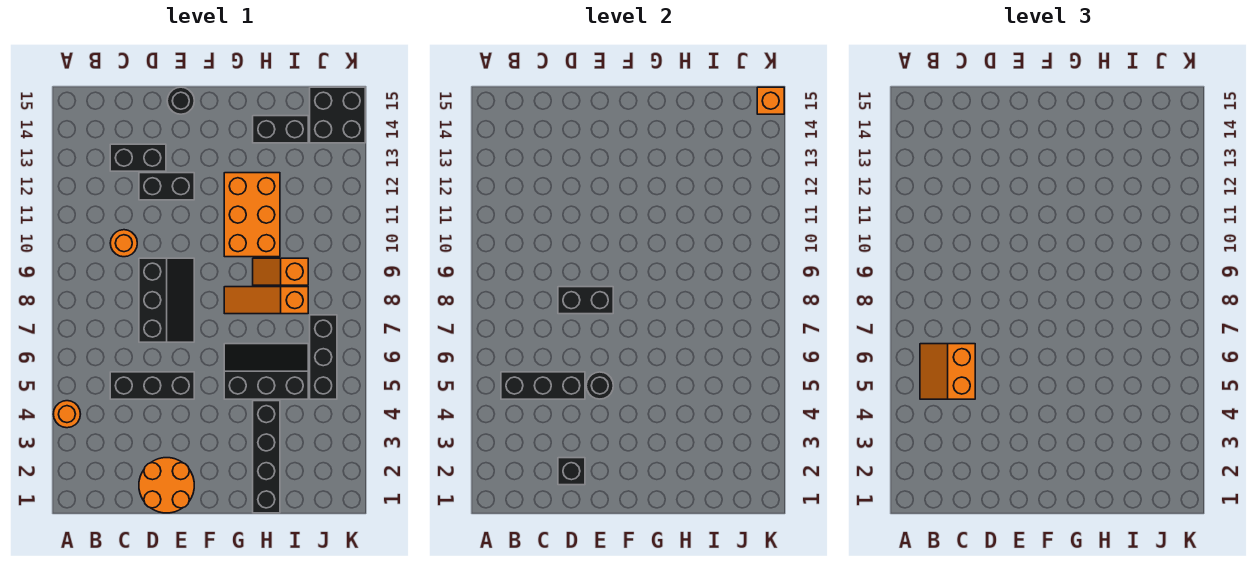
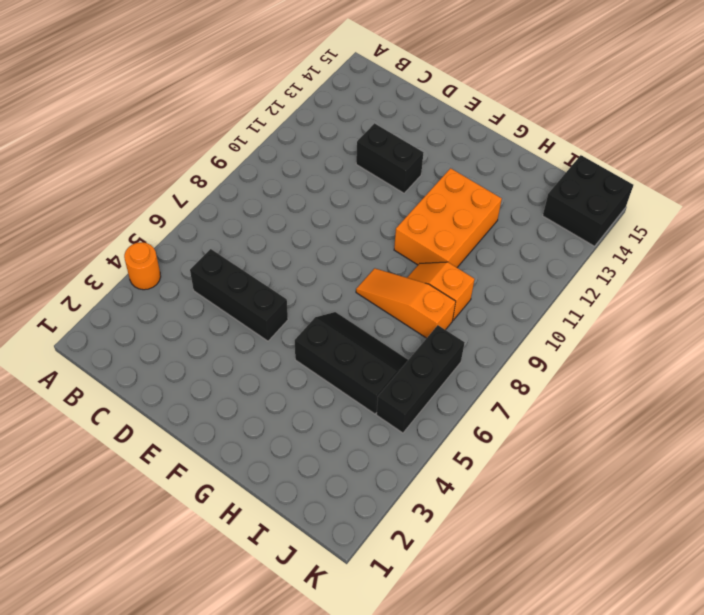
none -> orange 1x1 round brick [110,230,137,257]
none -> black 1x2 brick [110,144,166,171]
none -> orange 2x2 round brick [139,458,194,513]

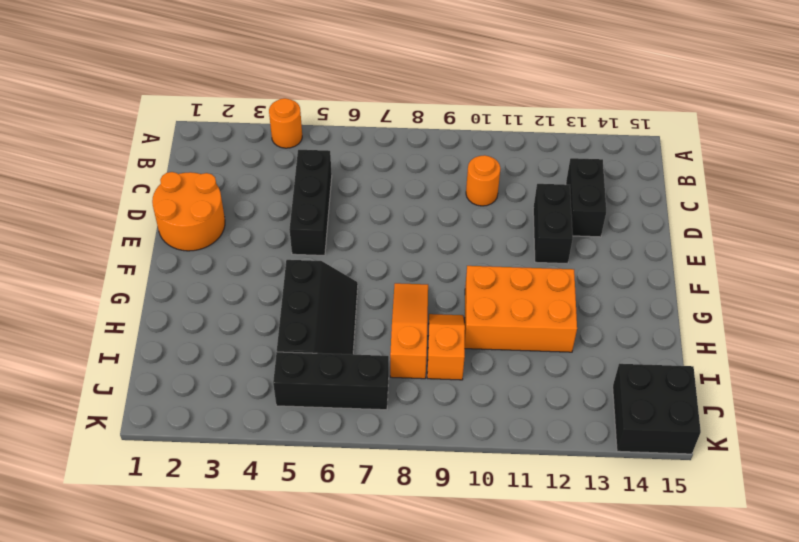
none -> black 2x3 slope [139,258,194,342]
none -> black 1x1 round brick [167,87,194,114]
none -> black 1x4 brick [253,401,280,513]

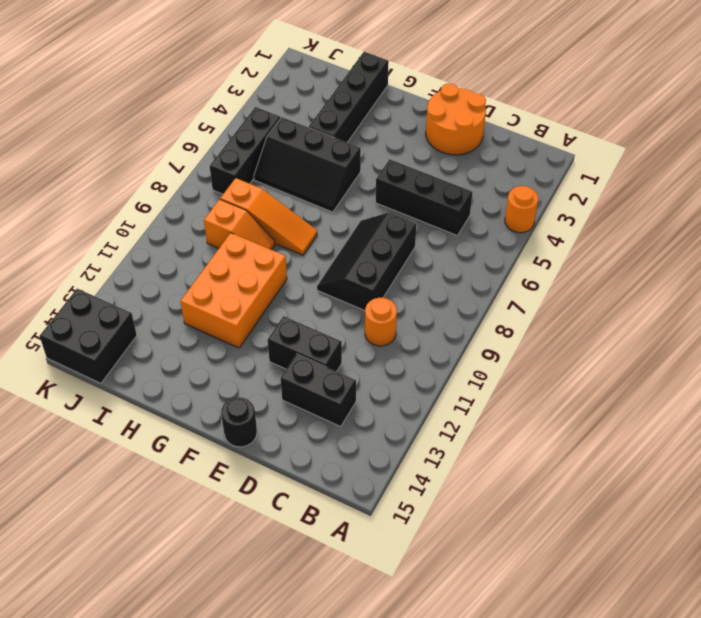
none -> black 1x2 brick [253,116,308,143]
none -> black 1x3 brick [501,372,585,399]
none -> black 1x1 brick [558,458,585,485]

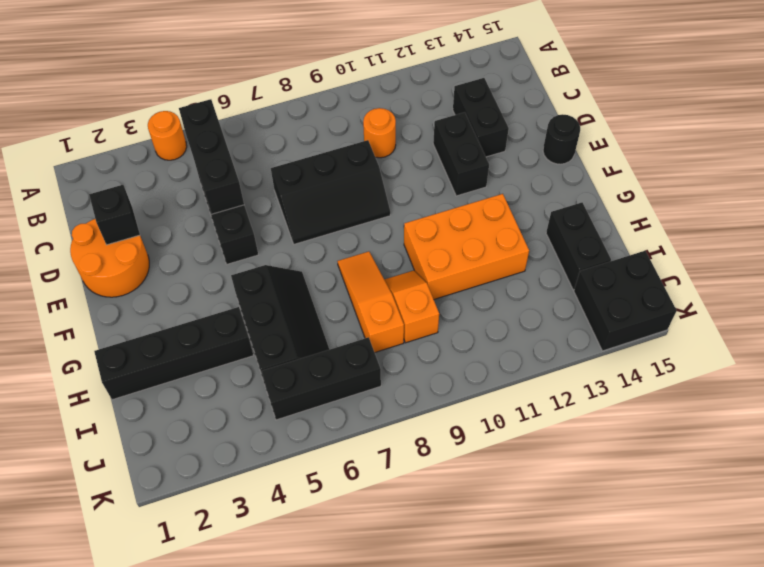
none -> black 1x2 brick [558,287,613,314]
none -> black 1x1 round brick [586,372,613,399]
none -> orange 1x1 brick [757,87,784,114]

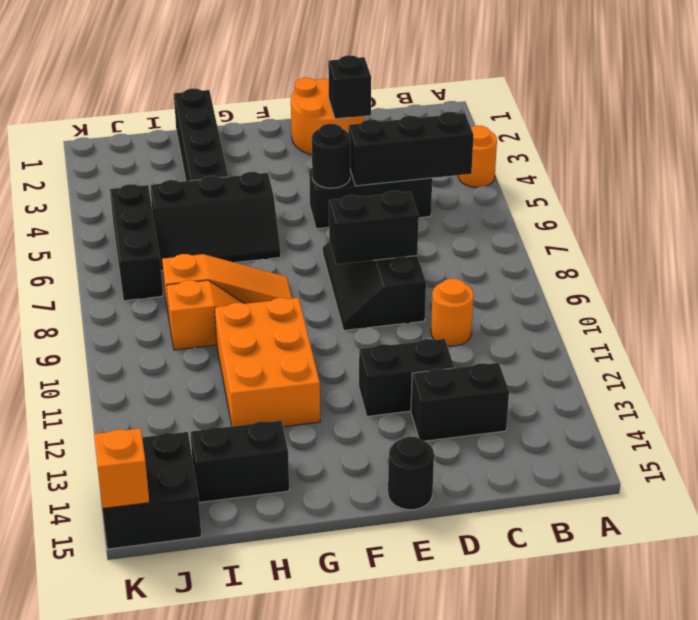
none -> orange 2x2 slope [920,344,975,399]

